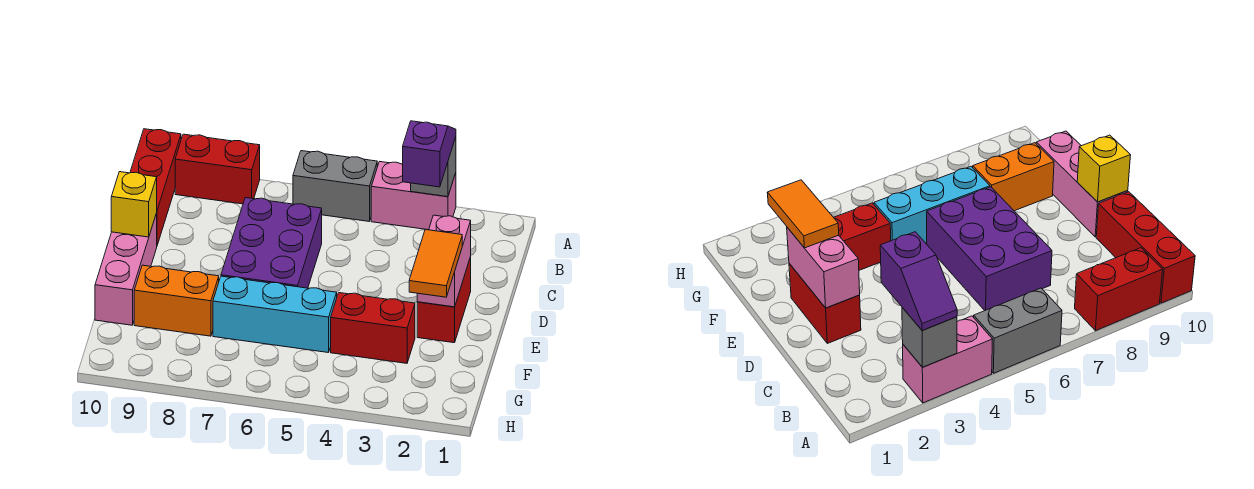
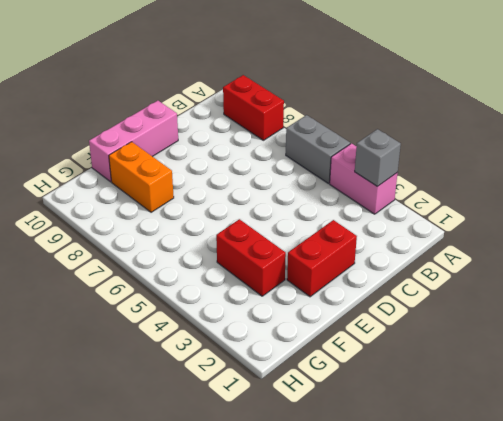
none -> red 1x3 brick [130,129,181,245]
none -> purple 2x3 brick [221,198,322,288]
none -> cyan 1x3 brick [213,276,337,353]

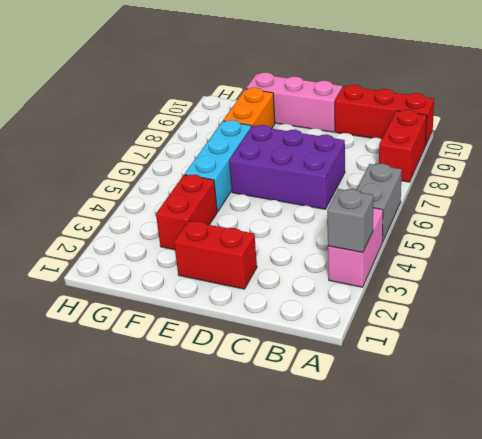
none -> pink 1x2 brick [417,215,471,307]
none -> yellow 1x1 brick [111,172,157,237]
none -> purple 1x2 slope [403,121,456,187]

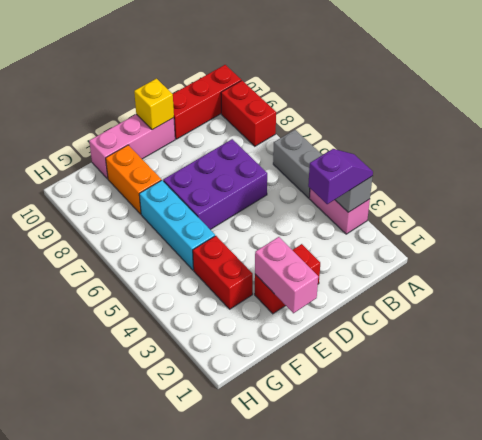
pink 1x2 brick [255,237,318,313] -> pink 1x2 brick turned to [417,215,471,307]
none -> orange 1x2 tile [409,229,462,297]

